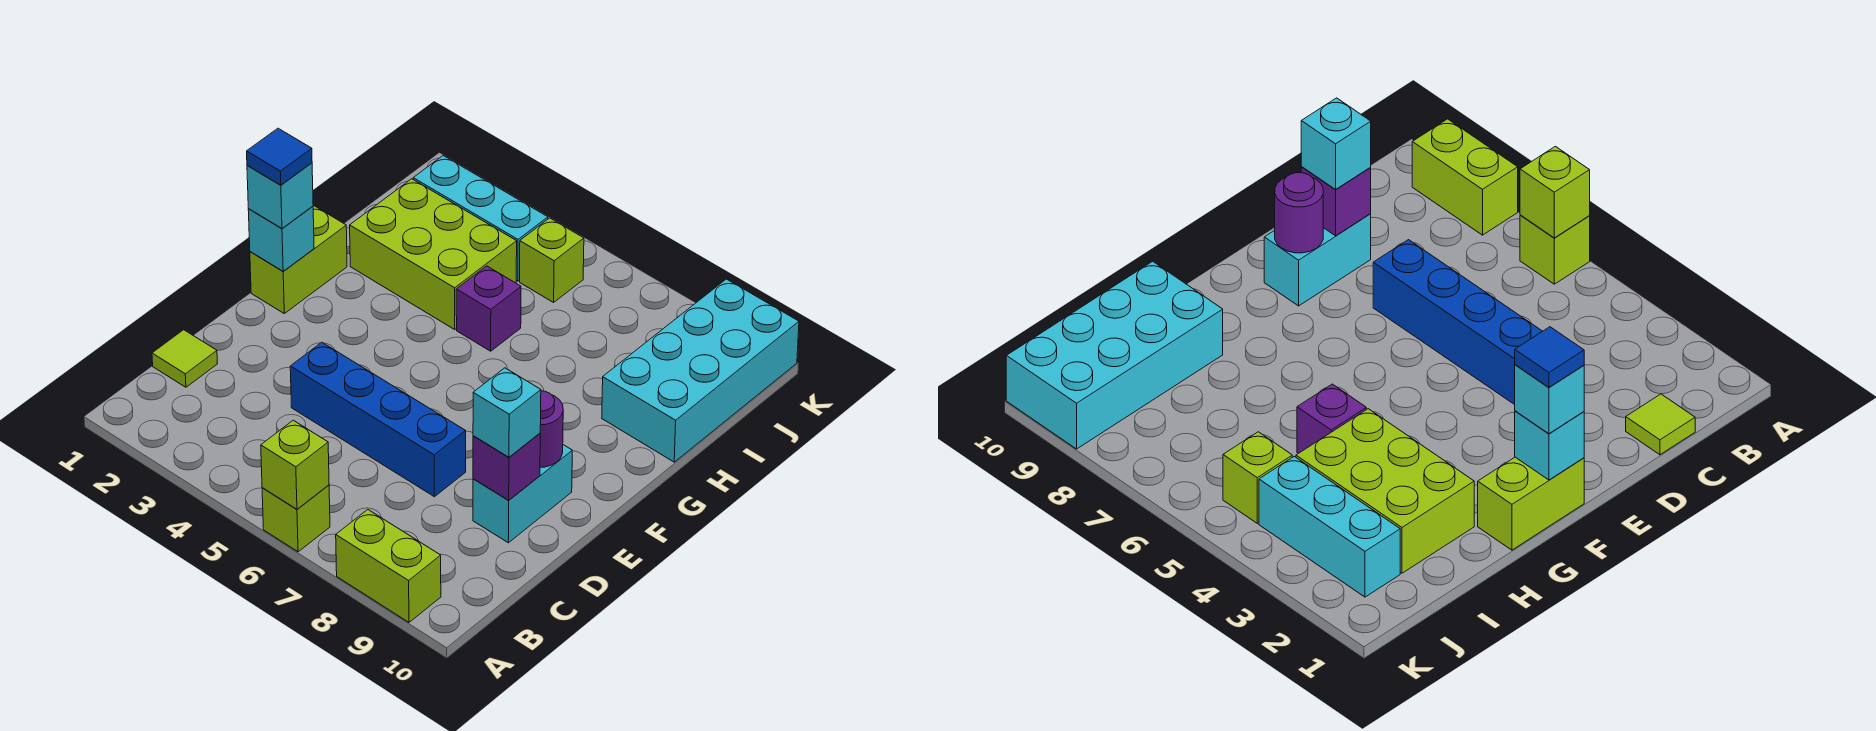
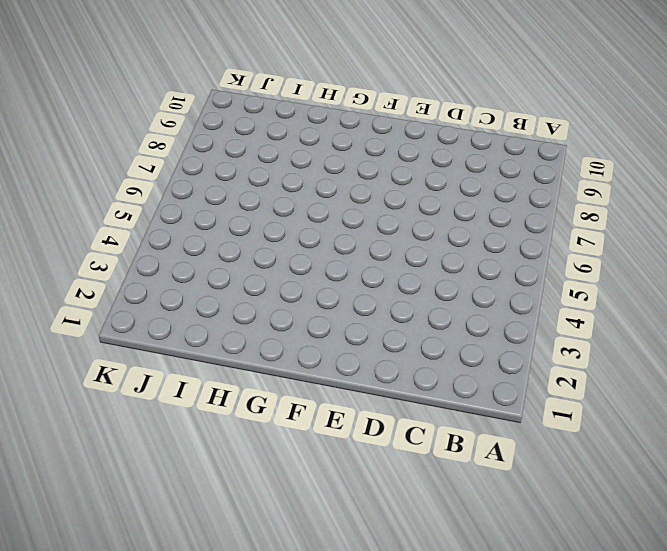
none -> lime 1x1 brick [262,485,330,552]
none -> lime 1x2 brick [336,510,441,622]
none -> lime 1x1 tile [152,330,217,387]

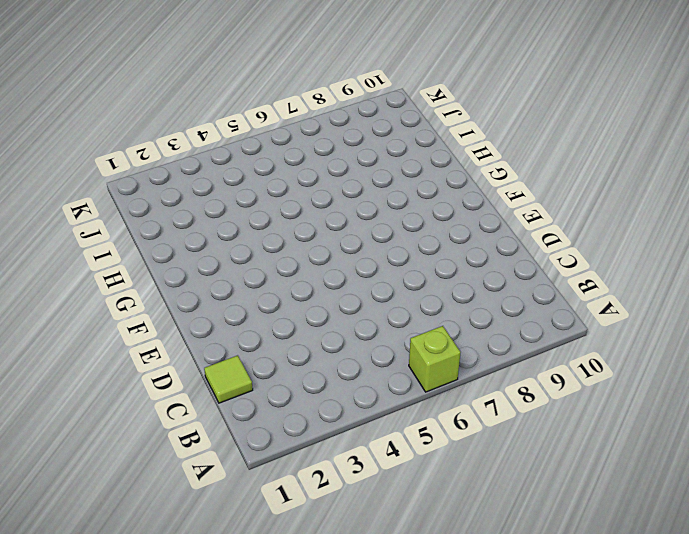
none -> lime 1x2 brick [336,510,441,622]
none -> blue 1x4 brick [290,342,466,497]
none -> cyan 1x2 brick [473,445,572,543]

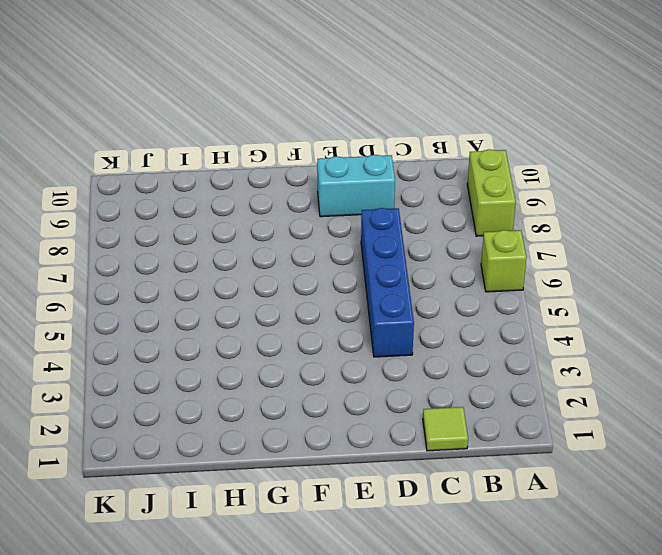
none -> lime 1x2 brick [250,205,347,314]
none -> lime 2x3 brick [350,179,517,329]
none -> purple 1x1 brick [456,266,521,351]

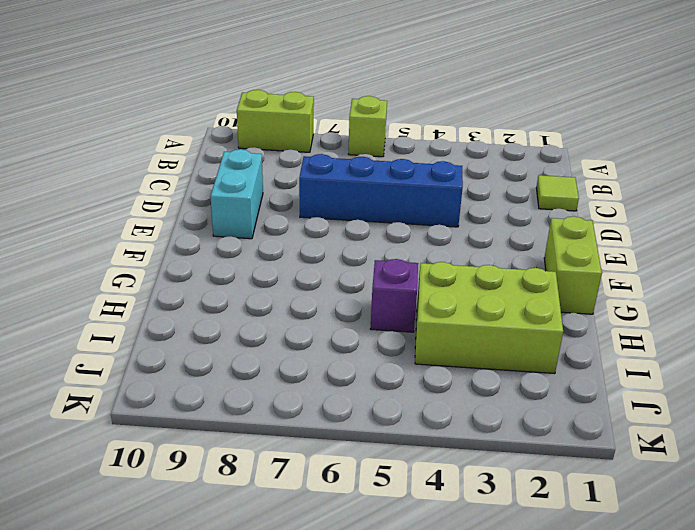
none -> cyan 2x4 brick [602,279,799,462]
none -> cyan 1x3 brick [413,156,548,281]
none -> lime 1x1 brick [520,218,584,302]

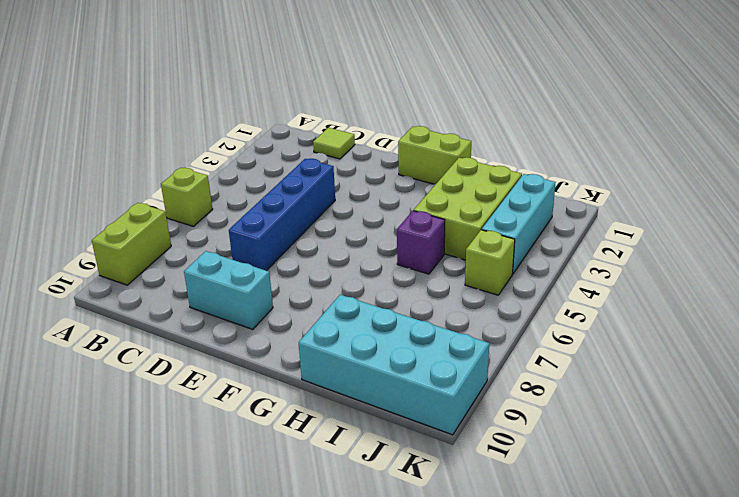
none -> lime 1x1 brick [261,420,329,509]
none -> purple 1x1 brick [473,433,540,500]
none -> purple 1x1 round brick [540,391,563,467]

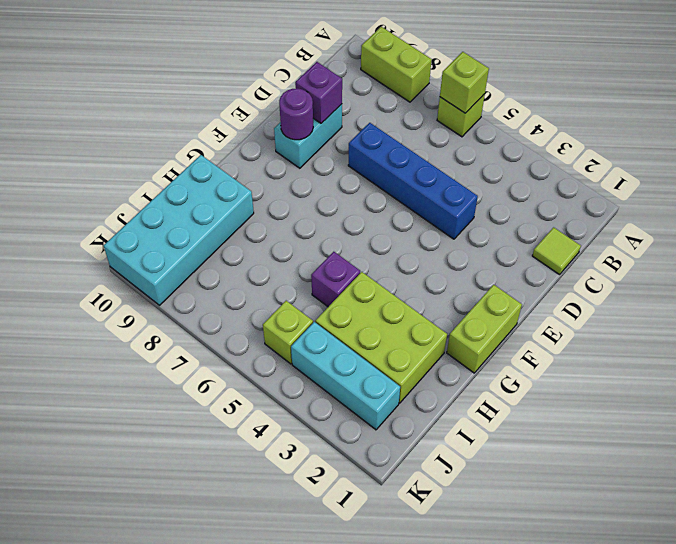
none -> cyan 1x1 brick [248,206,314,271]
none -> cyan 1x1 brick [473,368,541,457]
none -> cyan 1x1 brick [247,163,313,229]

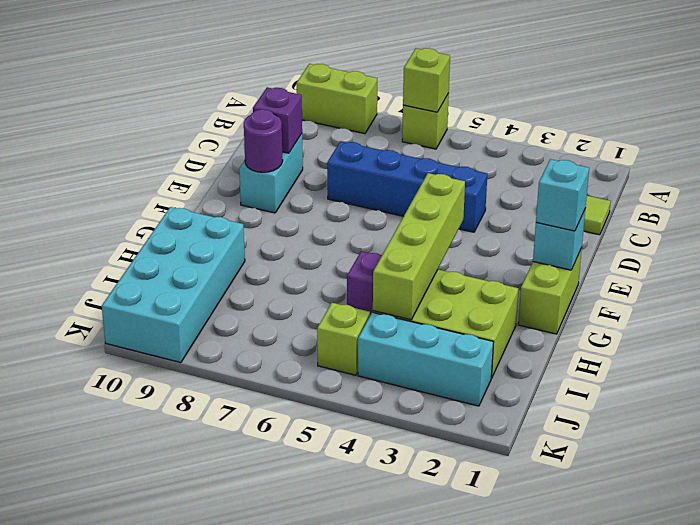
lime 1x4 brick [373,173,465,320] -> none
none -> cyan 1x1 brick [473,368,541,457]
none -> blue 1x1 tile [247,128,312,185]

